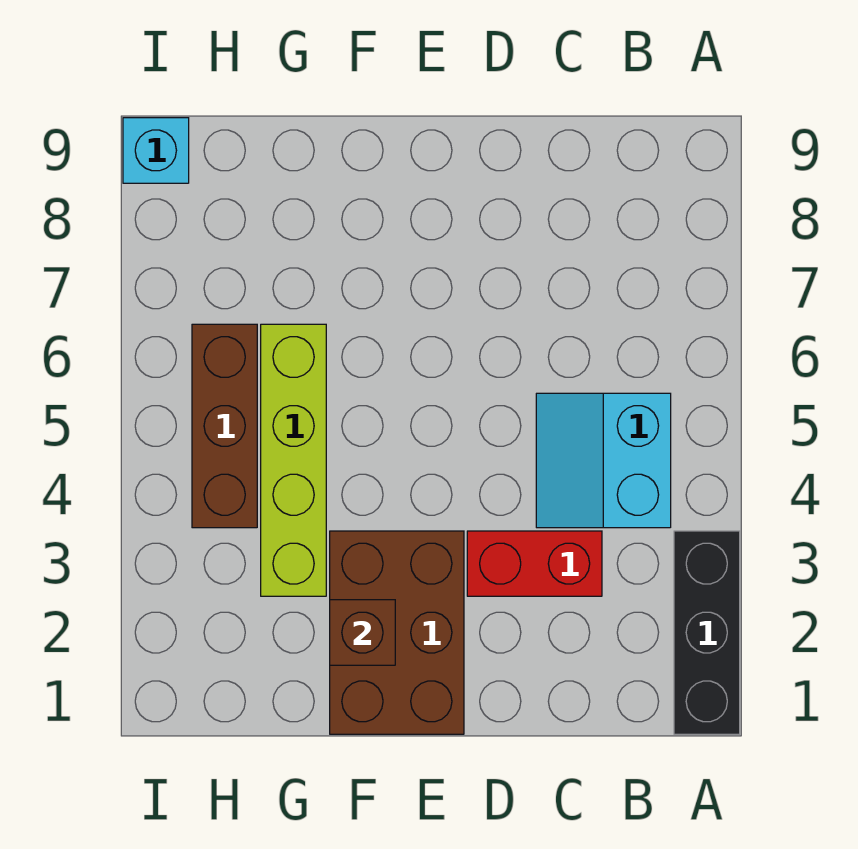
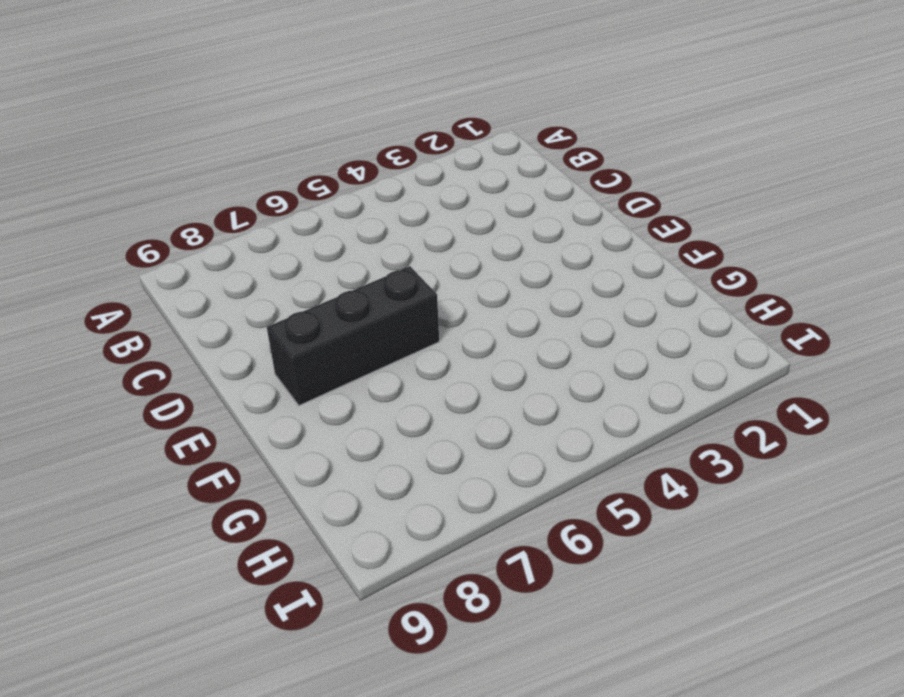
black 1x3 brick [267,266,439,406] -> black 1x3 brick moved to [674,531,740,734]
none -> cyan 2x2 slope [536,393,671,528]
none -> red 1x2 brick [467,531,602,596]

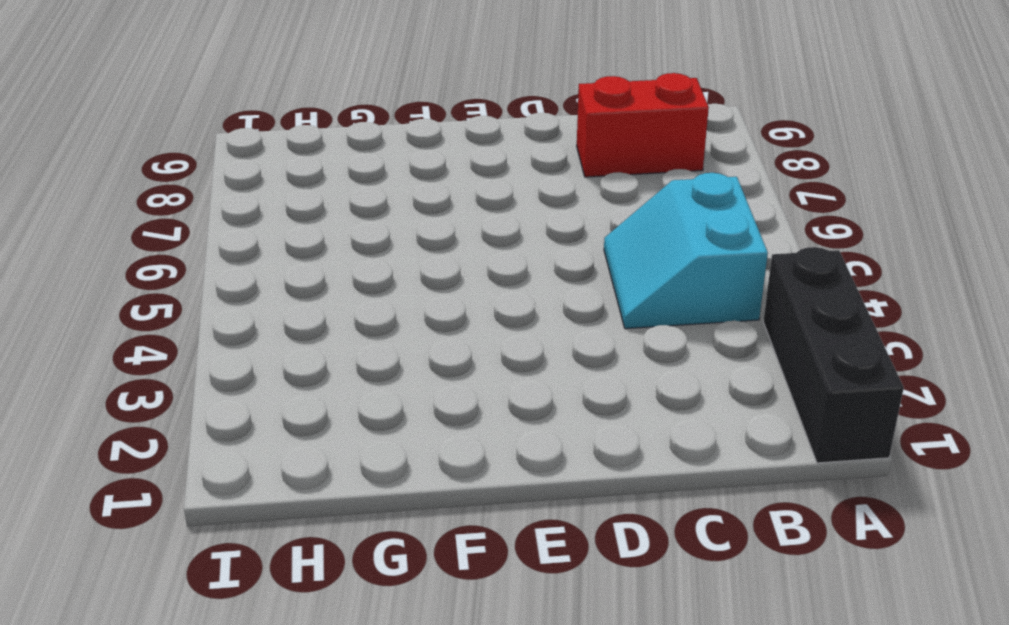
red 1x2 brick [577,73,709,177] -> red 1x2 brick moved to [467,531,602,596]
none -> brown 2x3 brick [330,531,464,734]
none -> lime 1x4 brick [261,324,326,596]

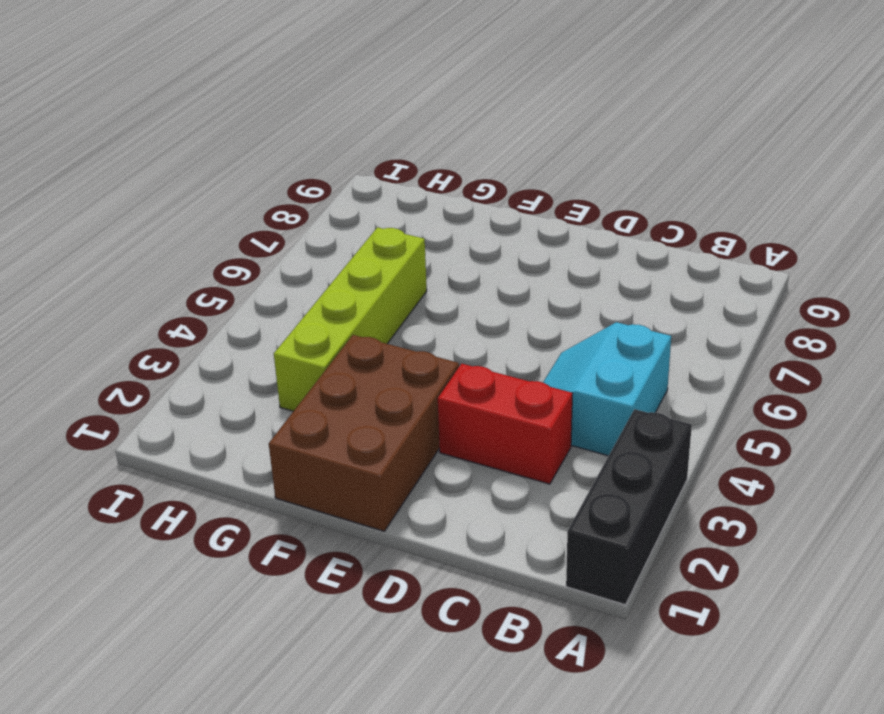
none -> brown 1x3 brick [192,324,257,528]
none -> cyan 1x1 brick [123,118,189,183]

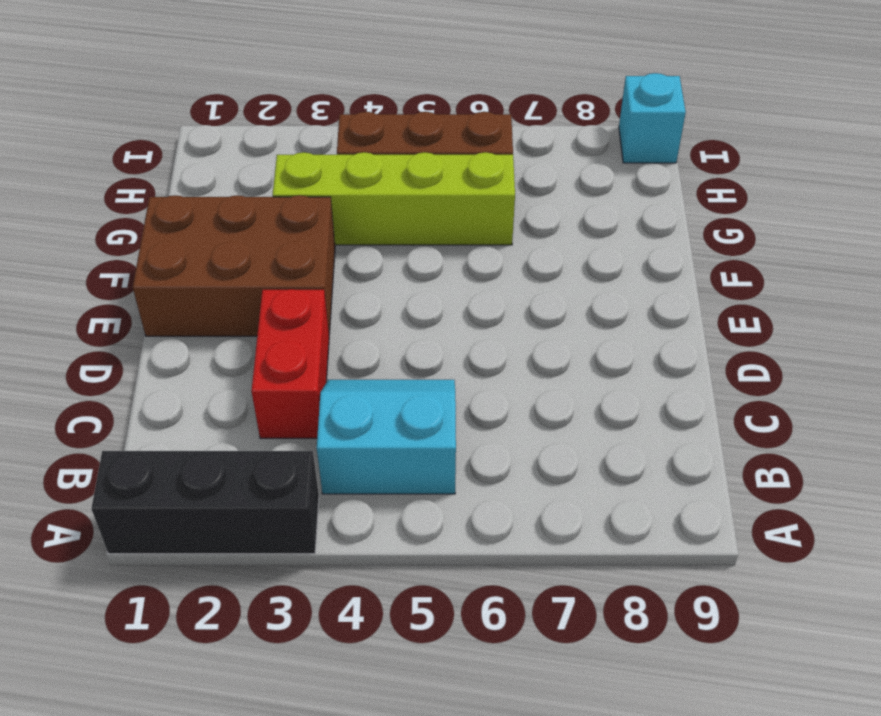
none -> brown 1x1 brick [330,600,395,665]

